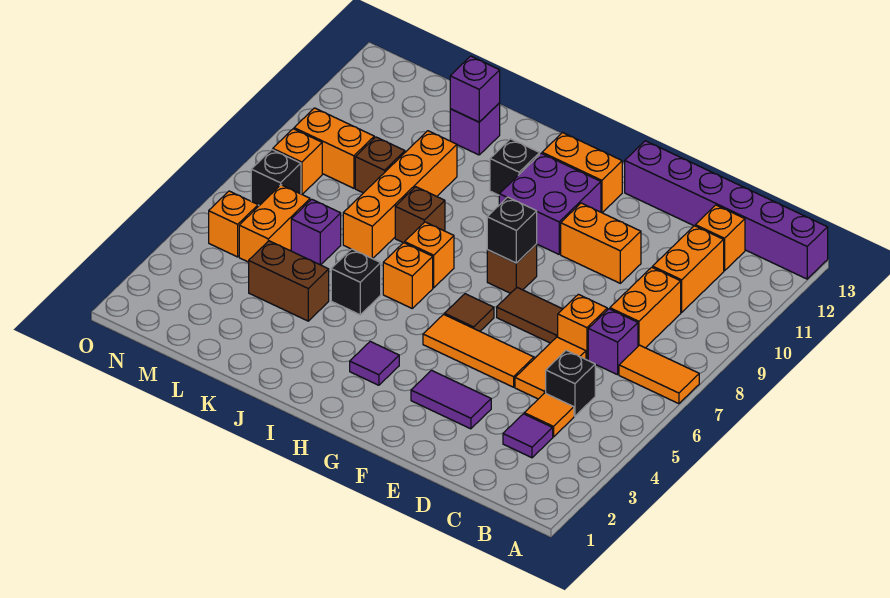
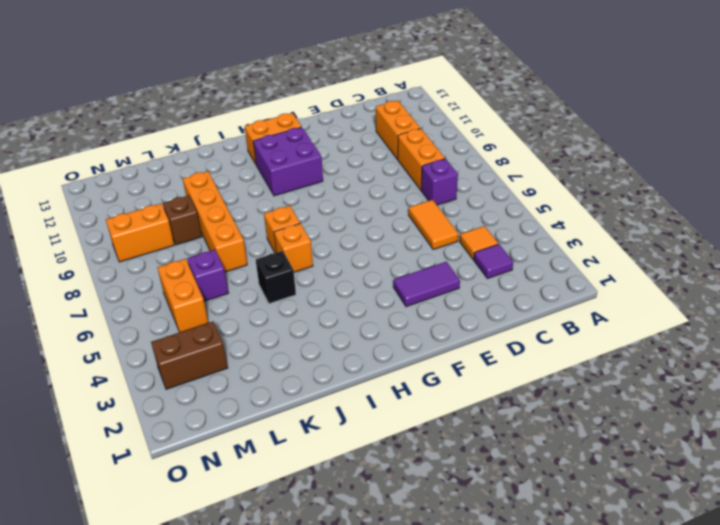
brown 1x2 brick [151,322,228,389] -> brown 1x2 brick moved to [249,241,329,321]
none -> orange 1x2 tile [619,345,699,404]
none -> purple 1x6 brick [625,141,828,279]
none -> black 1x1 brick [546,350,595,416]
none -> orange 1x1 brick [695,205,745,271]

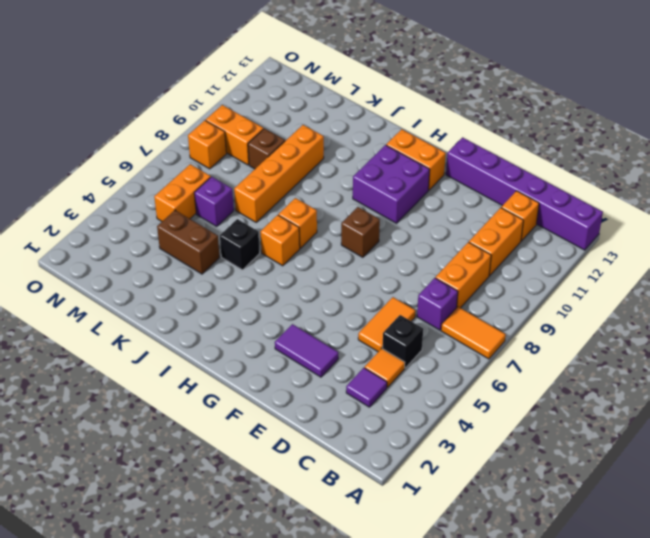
none -> orange 1x1 brick [558,294,607,360]
none -> orange 1x3 tile [423,314,534,387]
none -> brown 1x2 tile [497,288,562,343]
none -> orange 1x2 brick [561,203,641,283]

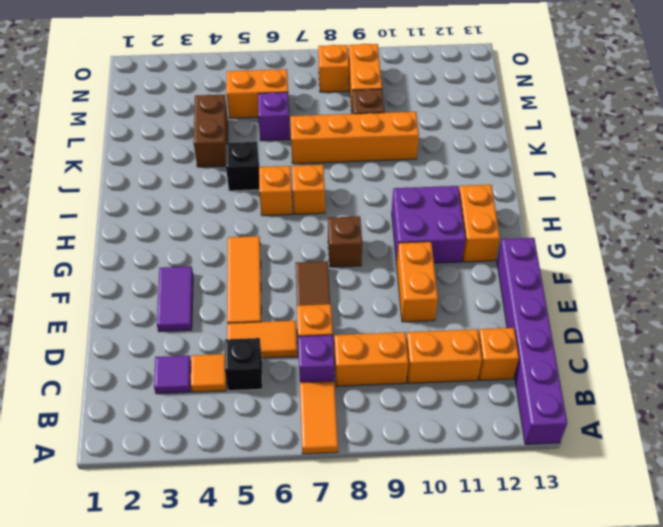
none -> brown 1x1 tile [445,294,494,331]
none -> purple 1x1 tile [350,342,399,385]
none -> black 1x1 brick [490,139,540,195]
none -> brown 1x1 brick [395,187,445,243]

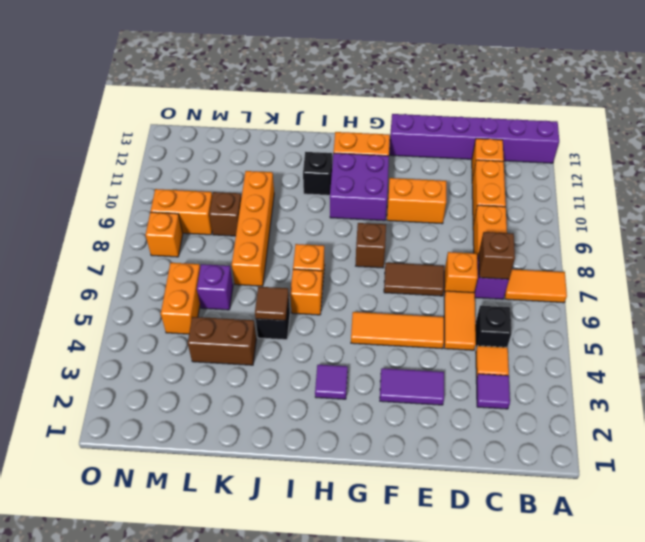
brown 1x1 brick [479,232,515,279] -> brown 1x1 brick moved to [395,187,445,243]
brown 1x1 tile [255,287,289,321] -> brown 1x1 tile moved to [445,294,494,331]
none -> purple 1x1 brick [450,103,500,155]
none -> orange 1x1 brick [209,191,258,257]
none -> black 1x1 brick [251,150,301,205]
none -> black 1x1 brick [487,197,537,263]

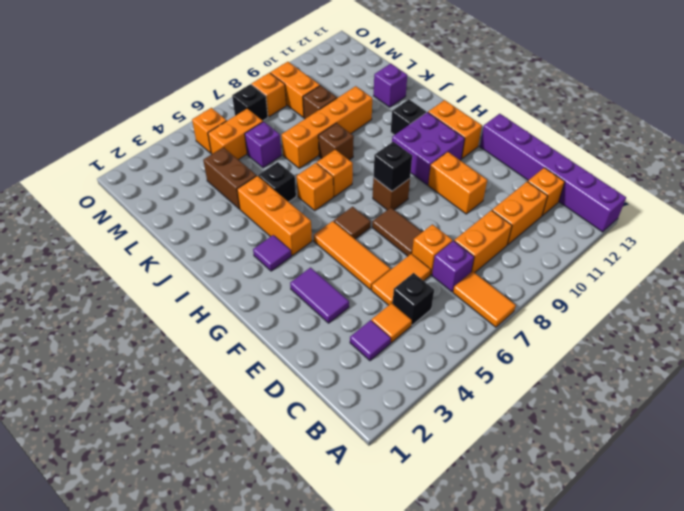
orange 1x3 brick [237,176,312,255] -> none
none -> purple 1x1 brick [450,56,500,122]

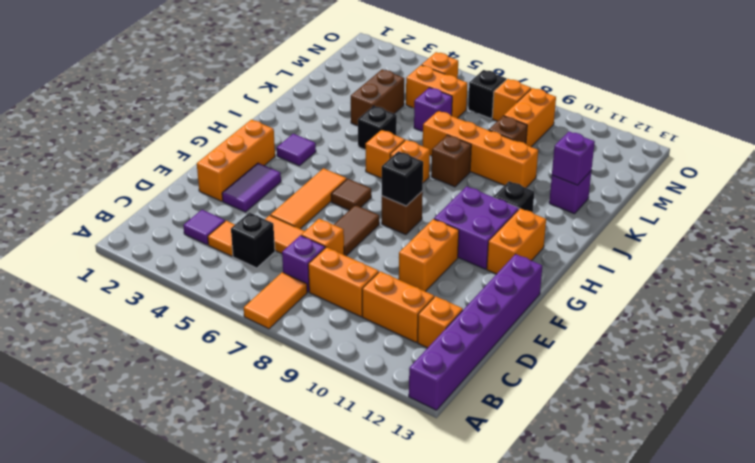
orange 1x3 brick [197,120,275,201] -> none

